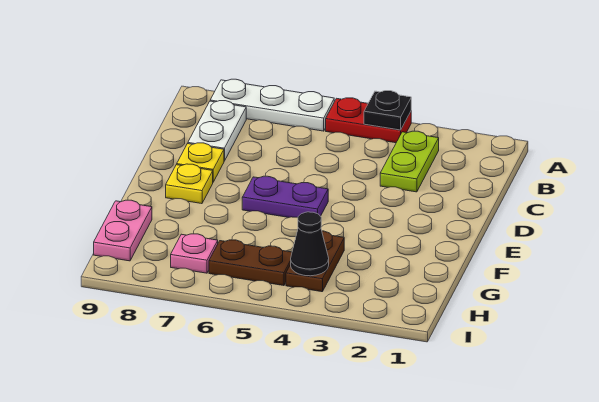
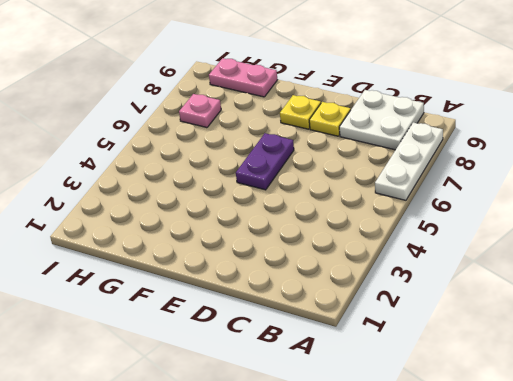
white 2x2 plate [339,90,424,150] -> white 1x2 plate [188,101,246,161]
none -> red 1x2 plate [326,98,411,143]
none -> lime 1x2 plate [380,131,439,192]
none -> brown 1x2 plate [286,231,344,292]

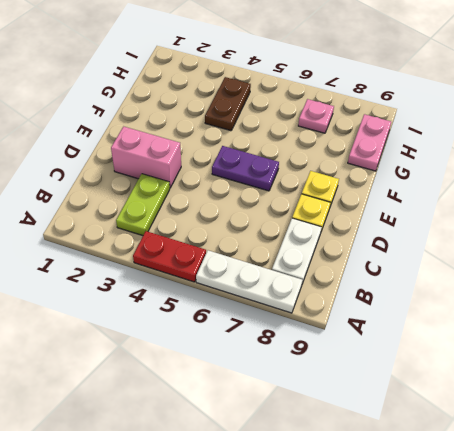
pink 1x2 brick [111,126,181,188] -> none
none -> brown 1x2 plate [209,240,292,286]
none -> black 1x1 plate [364,91,411,130]
none -> black 1x1 cone [291,212,329,276]

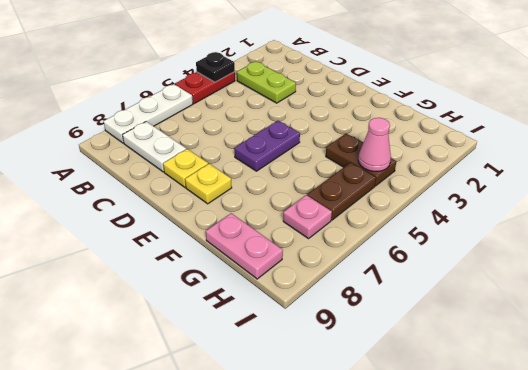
pink 1x1 cone [358,118,391,171] -> black 1x1 cone [291,212,329,276]

